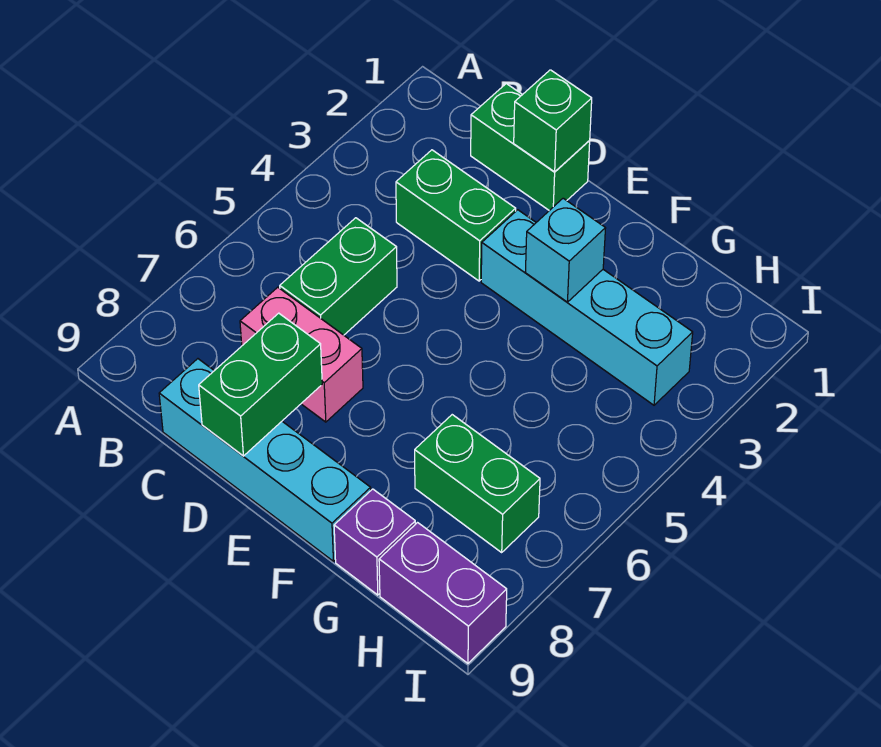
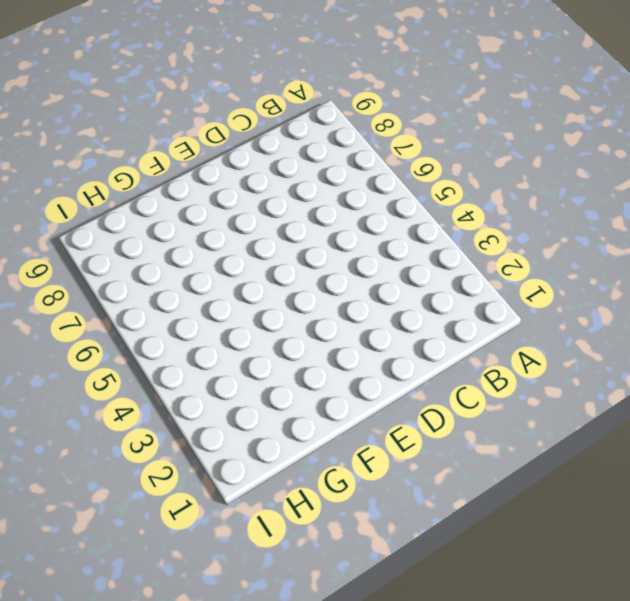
none -> green 1x2 brick [471,84,590,211]
none -> green 1x2 brick [396,150,516,281]
none -> green 1x2 brick [280,218,397,335]

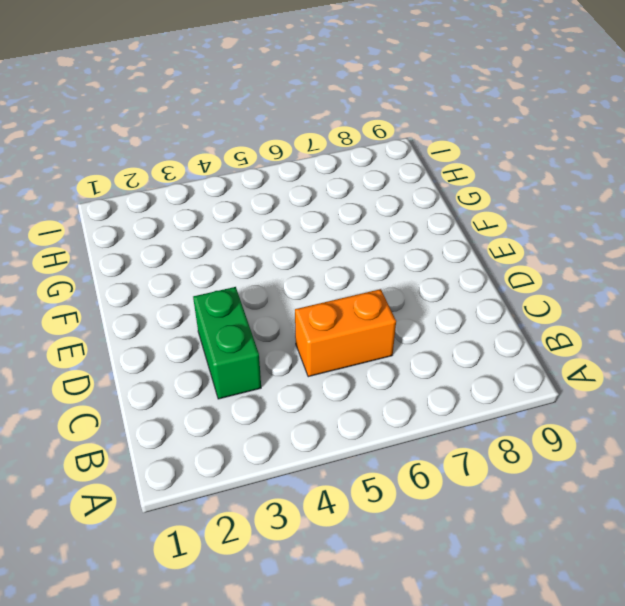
orange 1x2 brick [295,289,396,377] -> green 1x2 brick [280,218,397,335]
none -> green 1x2 brick [471,84,590,211]
none -> pink 1x2 brick [240,287,363,422]
none -> cyan 1x4 brick [159,359,371,561]

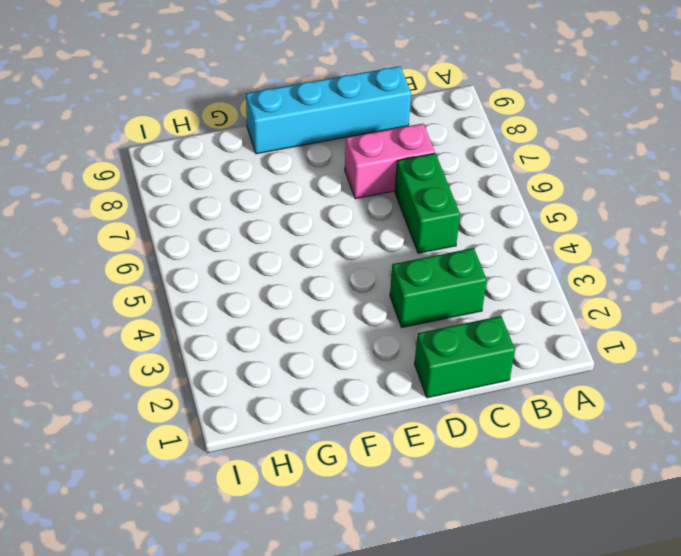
none -> cyan 1x4 brick [481,210,693,405]
none -> green 1x2 brick [415,415,540,552]
none -> purple 1x1 brick [334,489,415,595]

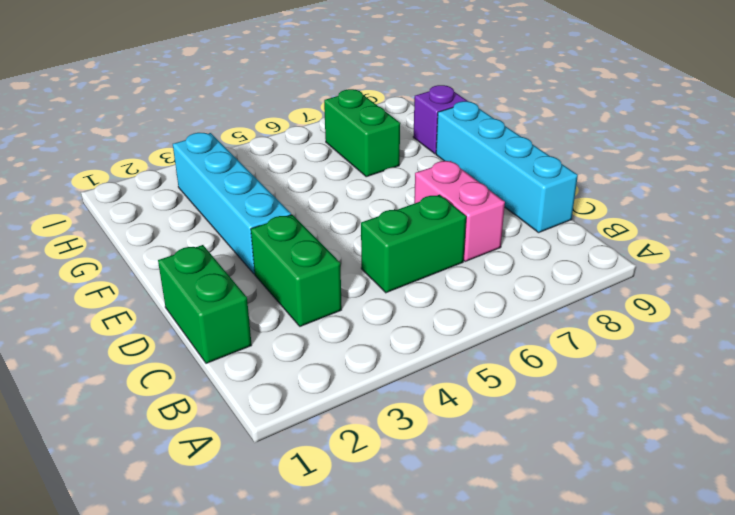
none -> purple 1x2 brick [379,523,507,663]
none -> green 1x1 brick [514,70,592,172]
none -> green 1x2 brick [199,313,322,456]

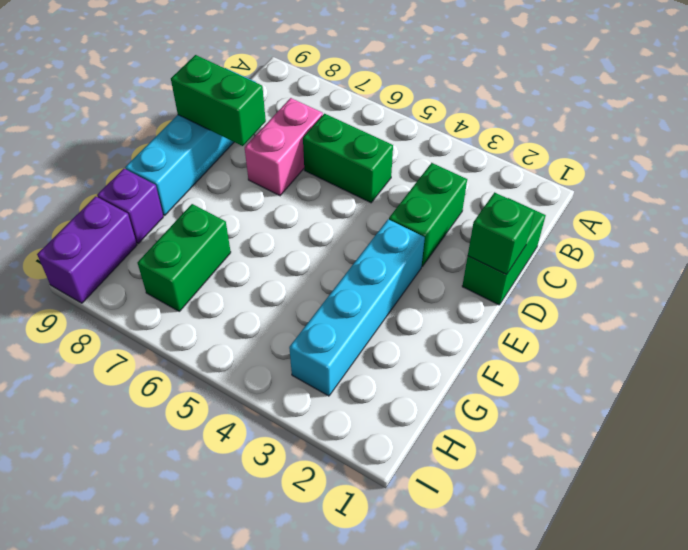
none -> cyan 1x1 brick [525,198,606,302]

